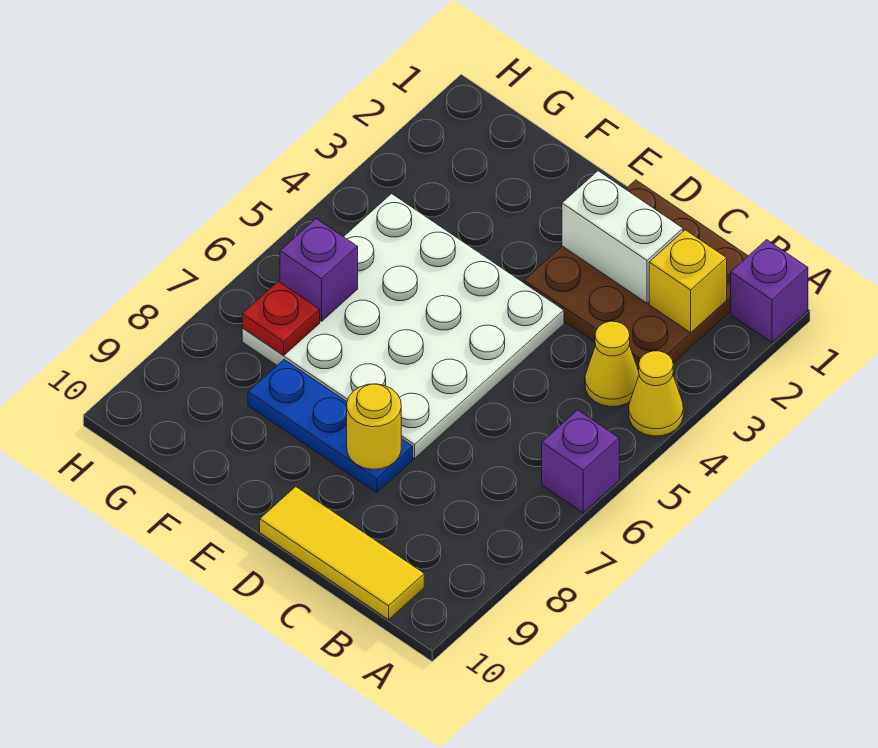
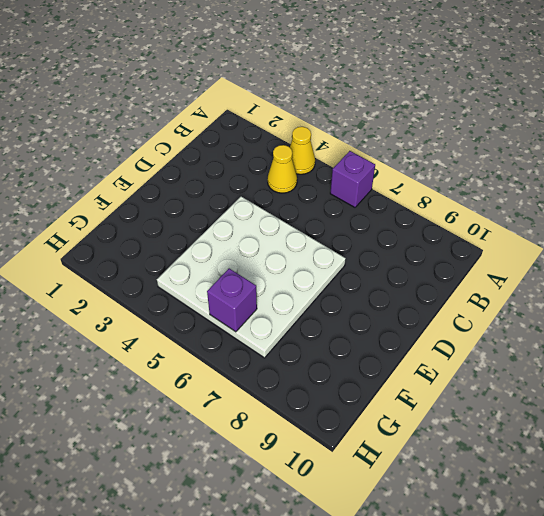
none -> purple 1x1 brick [731,240,808,342]
none -> brown 3x3 plate [524,180,748,371]
none -> yellow 1x3 tile [260,487,424,620]

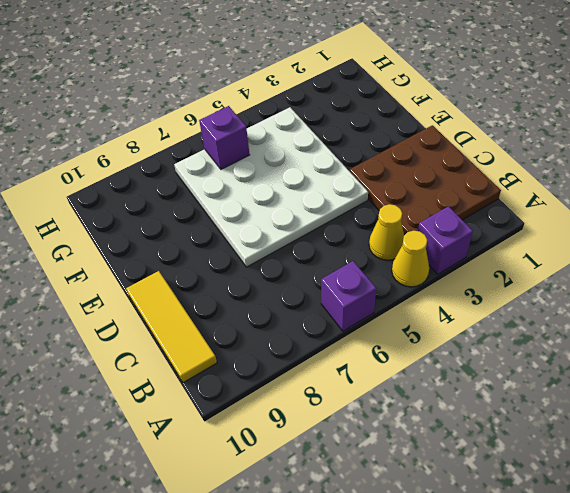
purple 1x1 brick [418,206,473,274] -> purple 1x1 brick moved to [731,240,808,342]
none -> blue 1x3 plate [248,360,413,493]
none -> yellow 1x1 brick [649,230,727,333]
none -> white 1x2 brick [562,171,683,303]

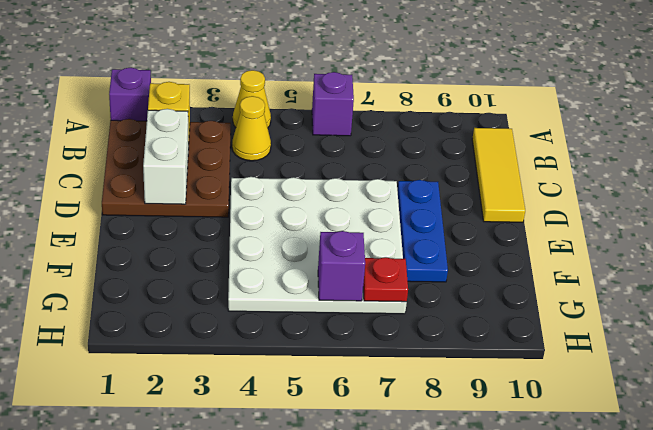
none -> yellow 1x1 round brick [347,384,401,469]

